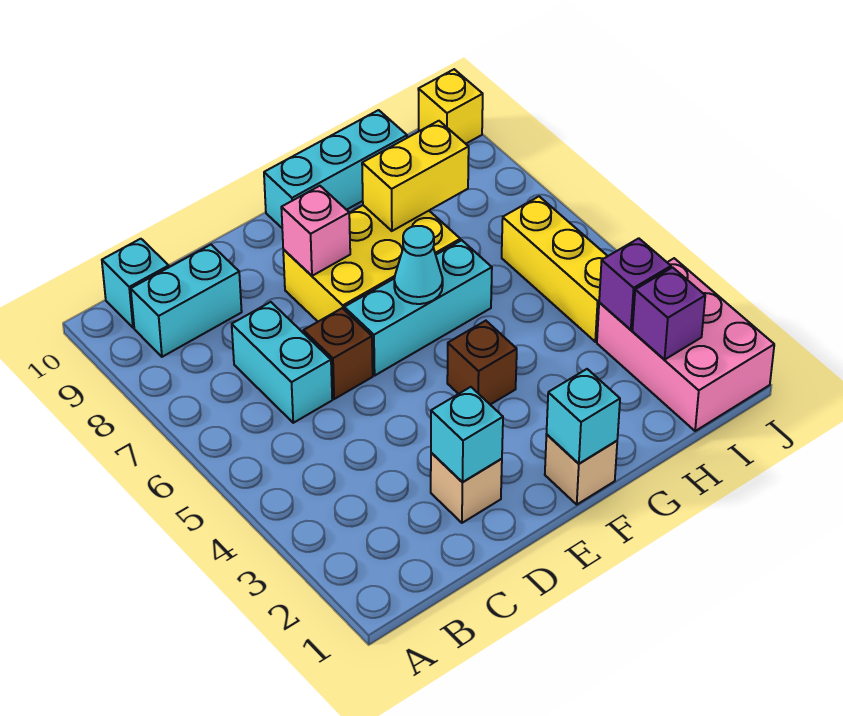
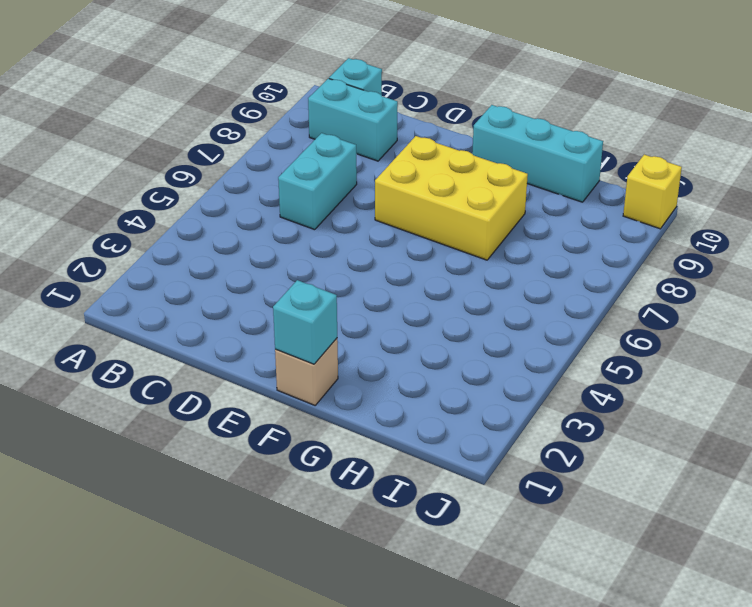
none -> tan 1x1 brick [431,453,502,523]
none -> brown 1x1 brick [303,308,373,399]
none -> cyan 1x3 brick [344,240,492,375]

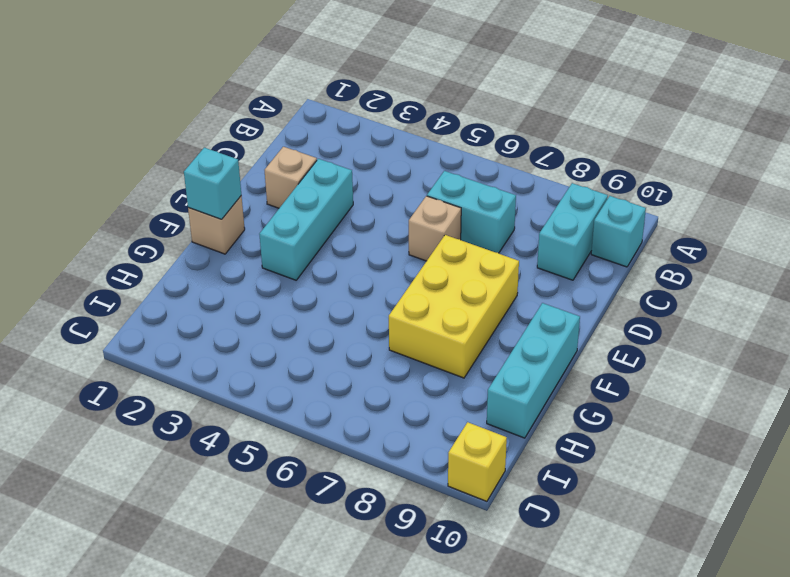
cyan 1x3 brick [259,159,353,280] -> cyan 1x3 brick moved to [344,240,492,375]
tan 1x1 brick [409,196,461,261] -> brown 1x1 brick [303,308,373,399]
none -> brown 1x1 brick [447,321,517,405]
none -> pink 2x3 brick [597,258,774,431]
none -> yellow 1x3 brick [502,197,607,342]

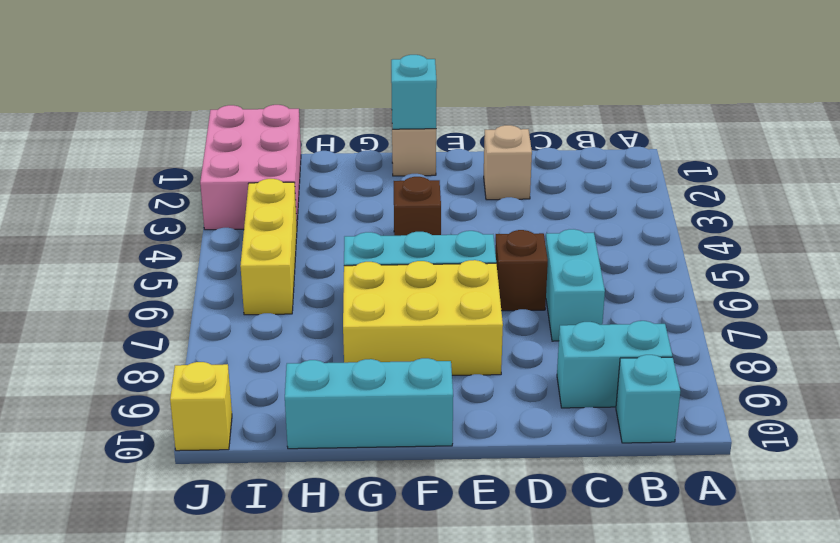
none -> cyan 1x1 brick [431,387,503,482]
none -> pink 1x1 brick [281,186,350,276]
none -> cyan 1x1 cone [394,226,443,304]

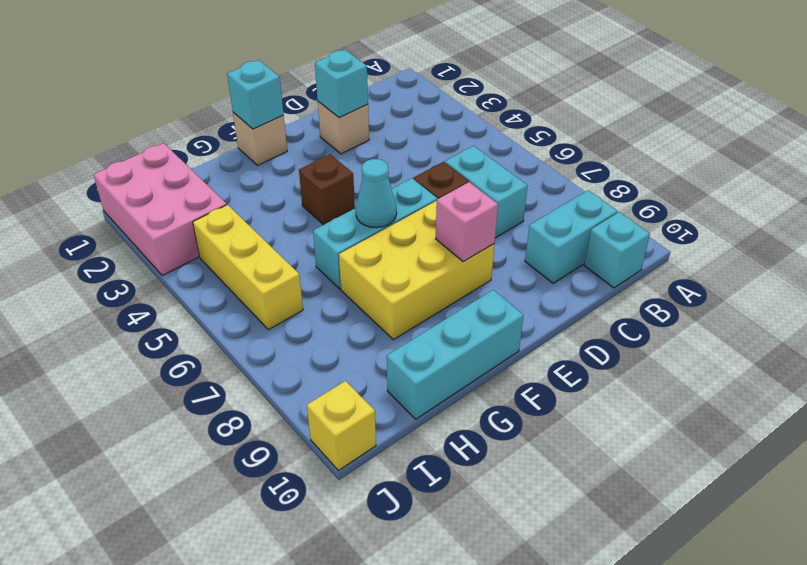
none -> yellow 1x2 brick [362,121,469,231]
none -> purple 1x1 brick [632,267,705,360]
none -> purple 1x1 brick [599,238,671,330]

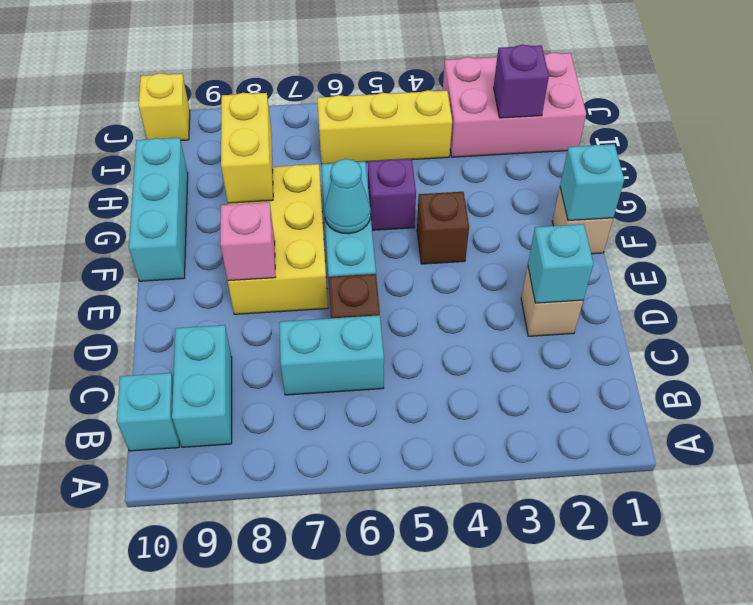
purple 1x1 brick [368,159,416,230] -> purple 1x1 brick moved to [599,238,671,330]

